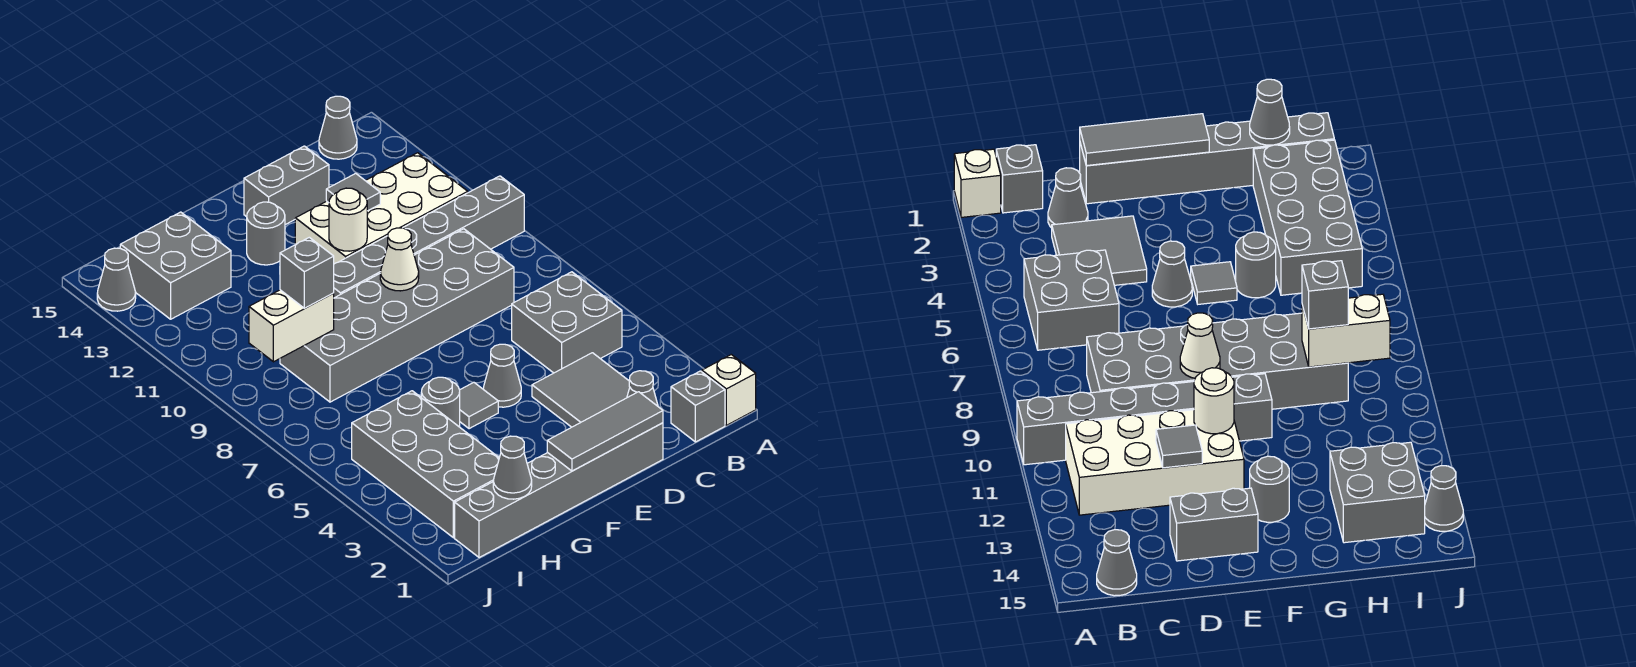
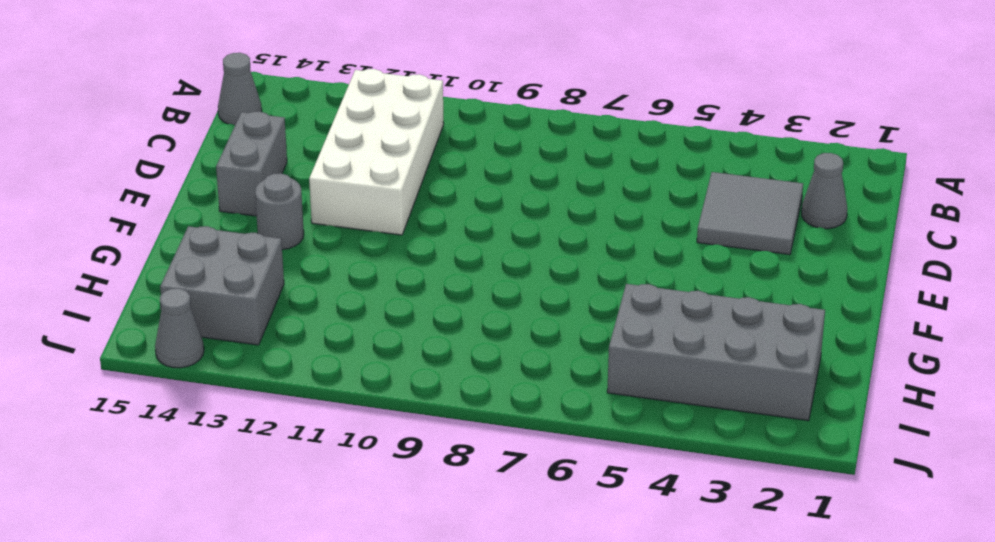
none -> white 1x1 brick [702,355,756,425]
none -> grey 1x6 brick [334,176,524,298]
none -> grey 1x1 brick [671,371,725,442]

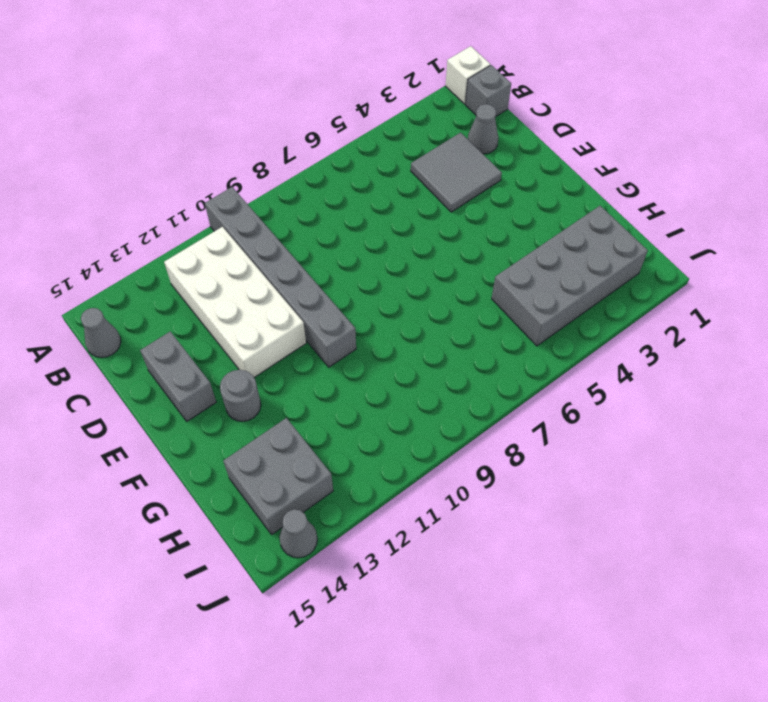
none -> grey 2x2 brick [512,272,622,373]
none -> grey 2x6 brick [280,229,514,402]
none -> grey 1x6 brick [455,423,663,558]

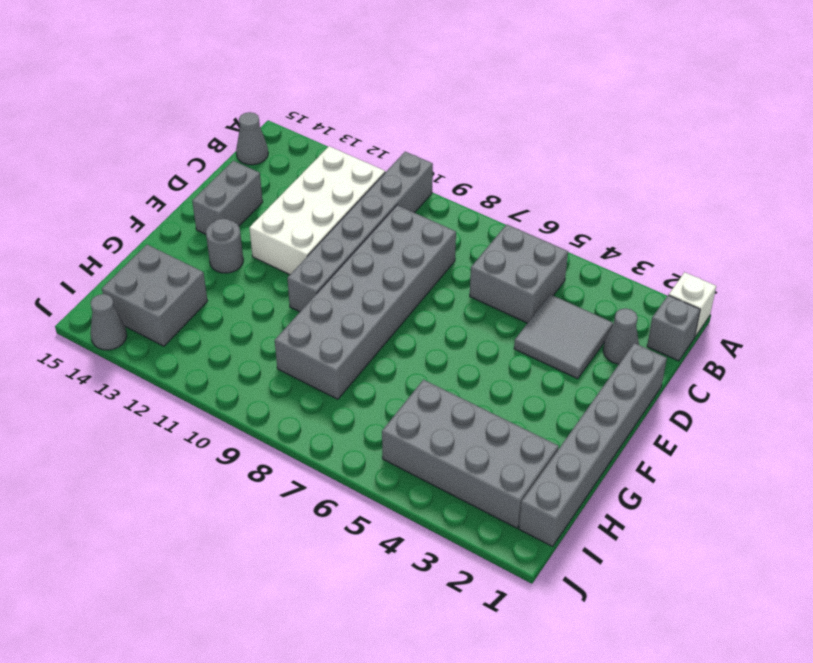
none -> grey 1x1 cone [483,344,521,407]
none -> grey 1x1 tile [460,382,498,429]
none -> grey 1x1 round brick [421,377,460,427]

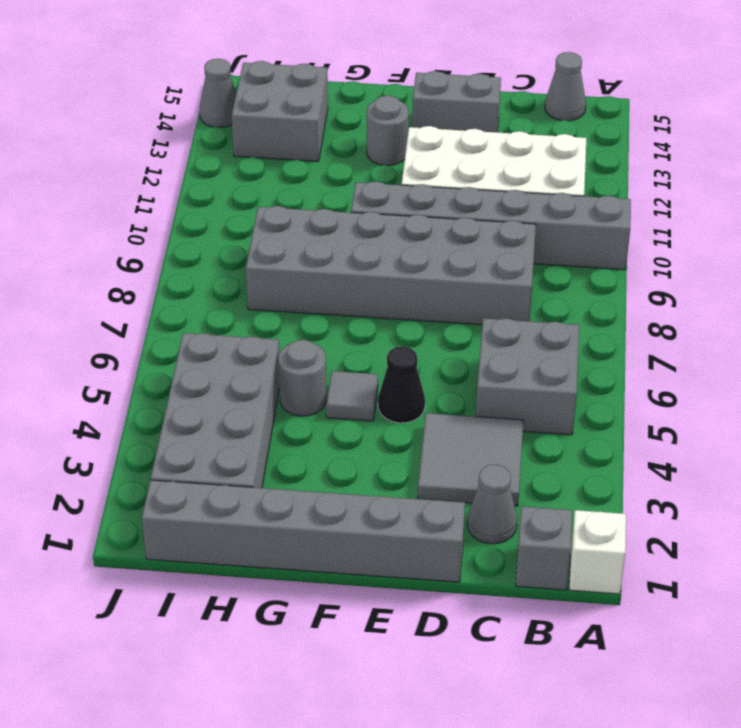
black 1x1 cone [378,346,425,423] -> grey 1x1 cone [483,344,521,407]
none -> grey 1x3 tile [547,392,663,471]
none -> grey 1x1 tile [326,173,380,211]
none -> white 1x1 cone [380,228,419,291]

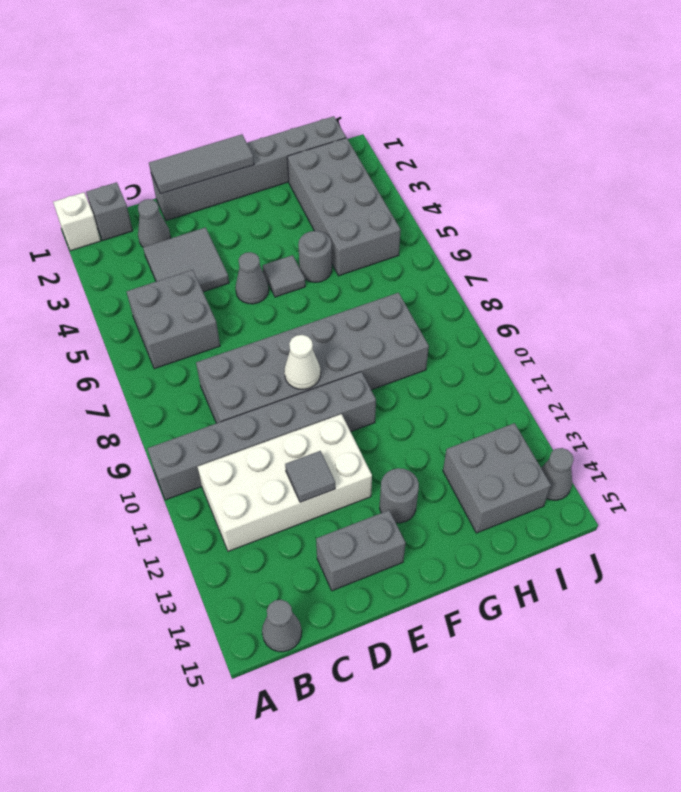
none -> white 1x1 round brick [329,188,367,251]
none -> grey 1x1 cone [493,436,532,499]
none -> white 1x2 brick [249,290,334,362]

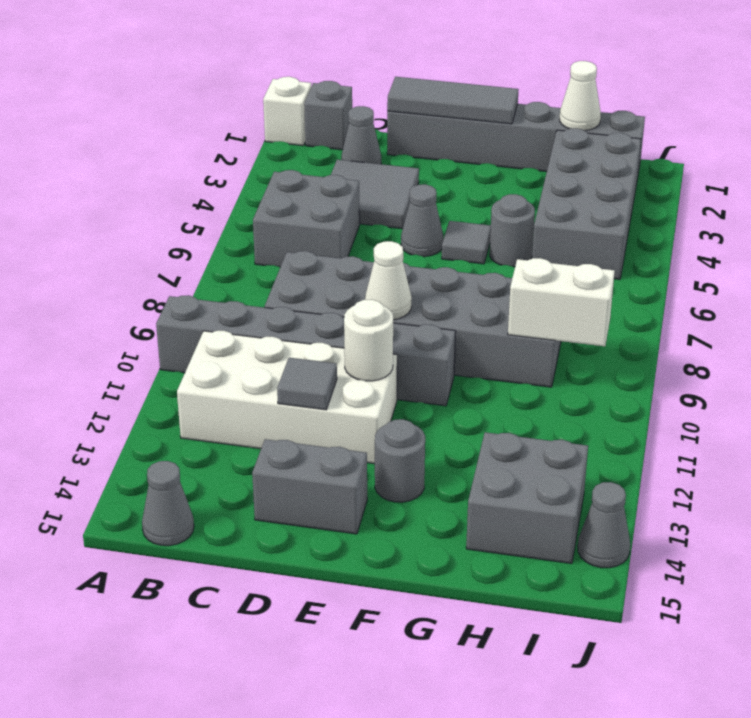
white 1x1 cone [560,61,601,131] -> grey 1x1 cone [493,436,532,499]
none -> grey 1x1 brick [280,237,334,308]

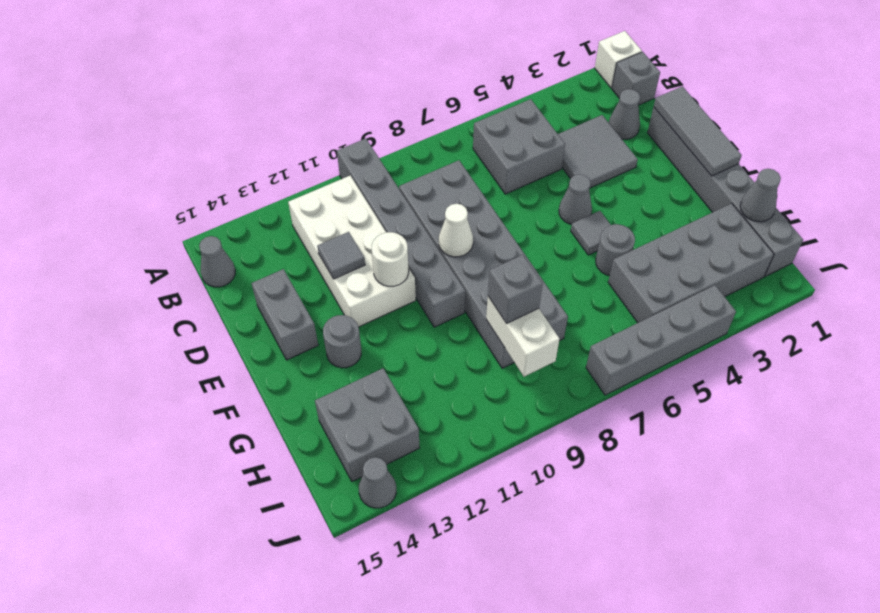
grey 1x4 brick [586,285,736,395] -> none

